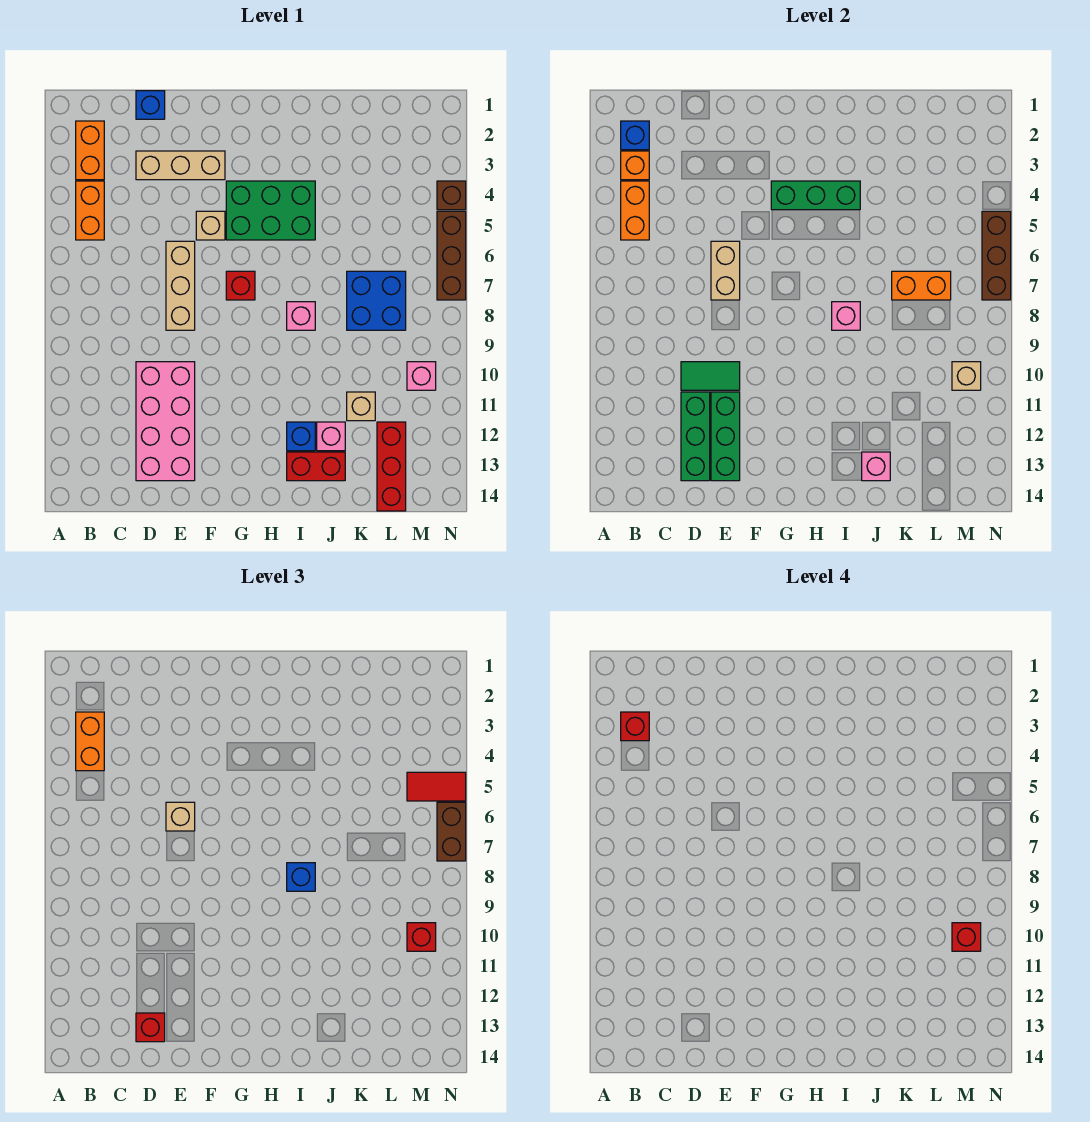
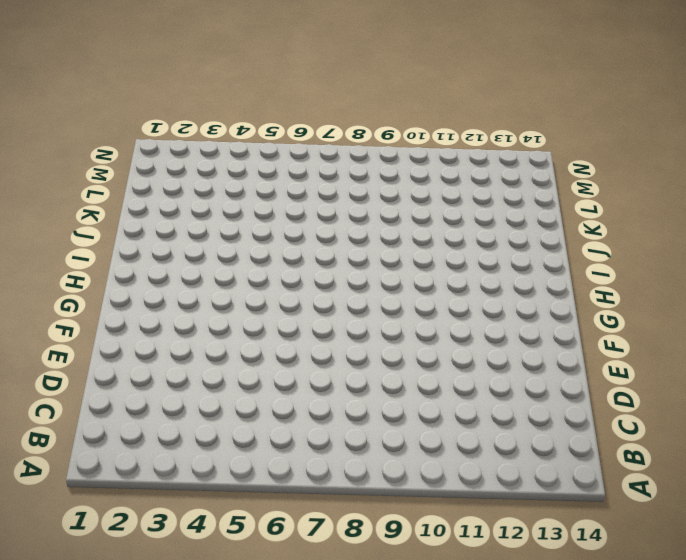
none -> orange 1x2 brick [76,121,104,180]
none -> orange 1x2 brick [76,181,104,240]
none -> blue 1x1 brick [136,91,165,119]
none -> tan 1x3 brick [136,151,225,180]

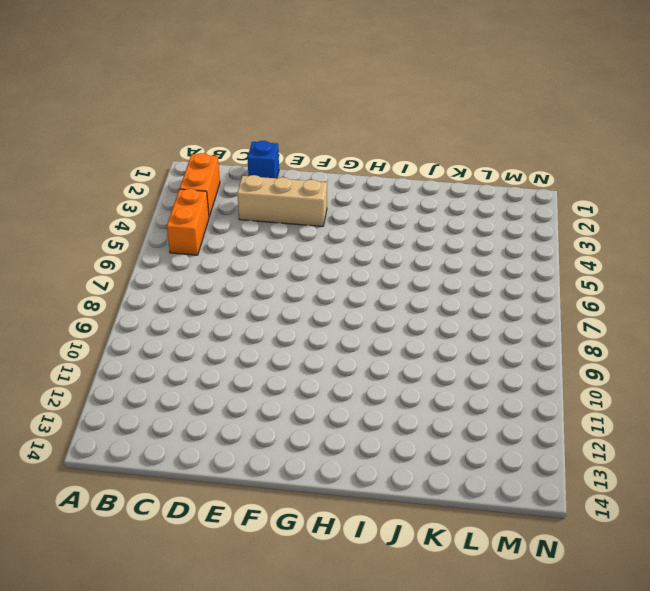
none -> pink 2x4 brick [136,362,195,481]
none -> tan 1x3 brick [166,241,195,330]
none -> tan 1x1 brick [196,211,225,240]
none -> green 2x3 brick [226,181,315,240]

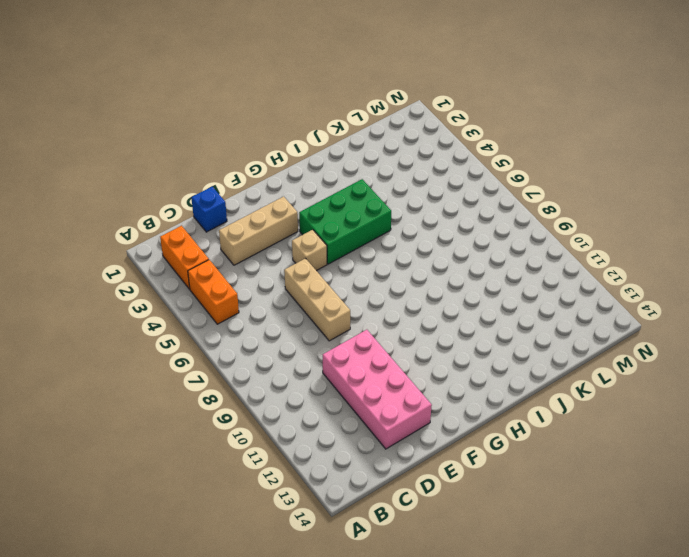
none -> red 1x1 brick [226,271,255,300]
none -> pink 1x1 brick [287,302,315,330]
none -> blue 1x1 brick [287,422,315,451]
none -> red 1x2 brick [287,452,345,481]

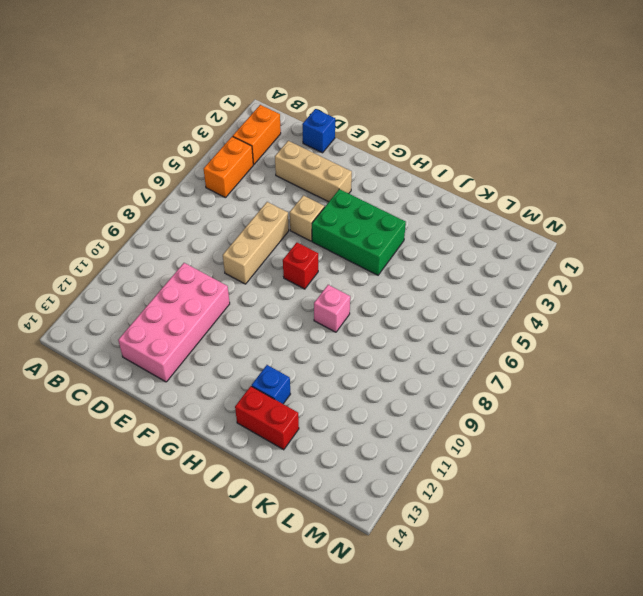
none -> pink 1x1 brick [317,422,345,451]
none -> blue 2x2 brick [347,271,406,330]
none -> tan 1x1 brick [347,392,375,421]
none -> red 1x3 brick [377,422,406,511]

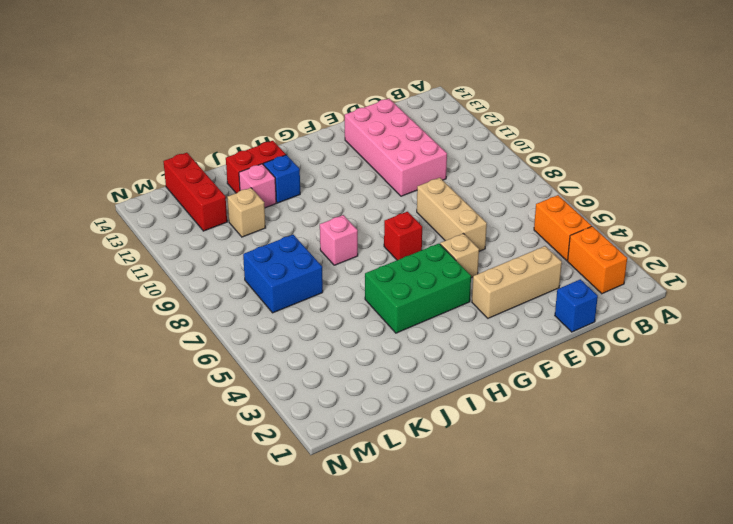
none -> pink 1x1 brick [407,362,436,390]
none -> brown 1x1 brick [437,181,466,210]
none -> brown 1x3 brick [437,211,466,300]
none -> blue 1x1 brick [621,121,649,150]

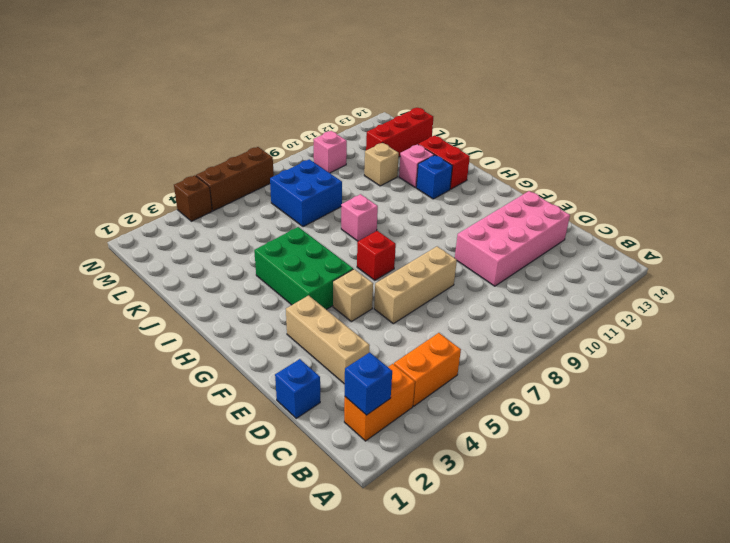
none -> orange 1x1 brick [621,151,649,180]
none -> orange 1x2 brick [621,181,649,240]
none -> green 1x2 tile [681,362,740,390]
none -> green 1x3 brick [681,392,710,481]

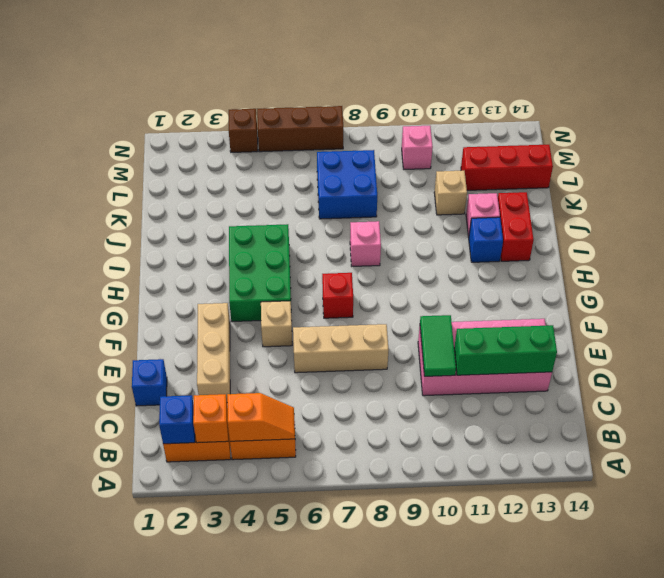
orange 1x2 slope [227,393,295,441] -> orange 1x2 brick [621,181,649,240]
none -> tan 1x2 brick [711,241,740,300]
none -> green 1x3 brick [711,392,740,481]
none -> green 1x3 brick [771,181,860,210]
none -> pink 1x1 brick [832,302,860,330]

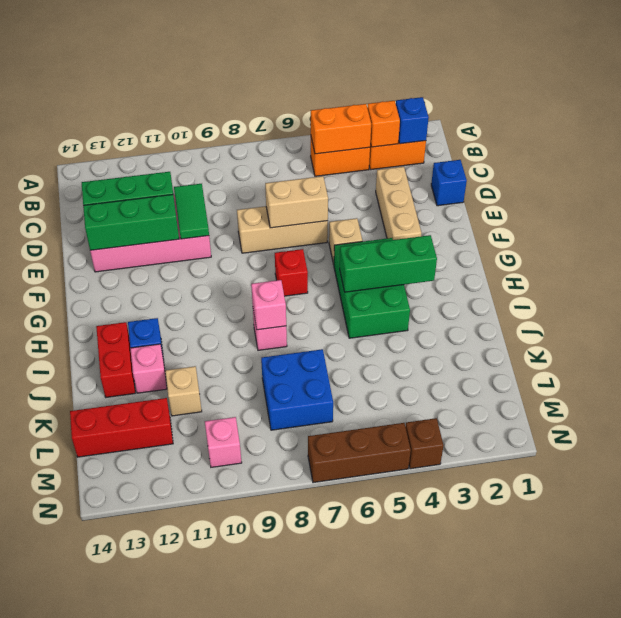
green 1x3 brick [340,235,437,292] -> green 1x3 brick turned to [771,181,860,210]
none -> pink 1x1 brick [862,452,890,481]
none -> orange 1x2 brick [892,271,951,300]
none -> tan 1x1 brick [952,362,981,390]
none -> brown 1x3 brick [982,211,1011,300]

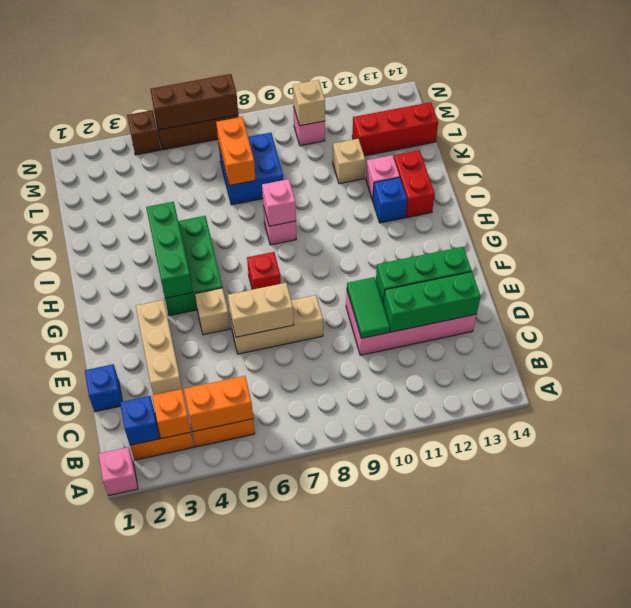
pink 1x1 brick [99,447,138,495] -> pink 1x1 brick moved to [862,452,890,481]
none -> orange 1x2 brick [76,712,104,771]
none -> red 1x1 brick [136,1013,165,1042]
none -> tan 1x1 brick [166,802,195,831]
none -> blue 1x1 brick [287,863,315,891]

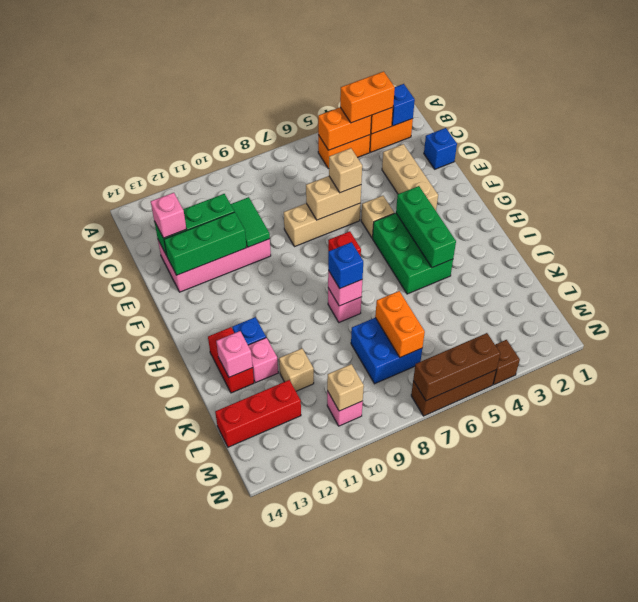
pink 1x1 brick [151,193,186,238] -> red 1x1 brick [136,1013,165,1042]
none -> red 1x2 tile [407,772,466,801]
none -> red 1x1 brick [407,923,436,951]
none -> brown 1x2 brick [437,802,466,861]
none -> red 1x1 brick [621,712,649,741]

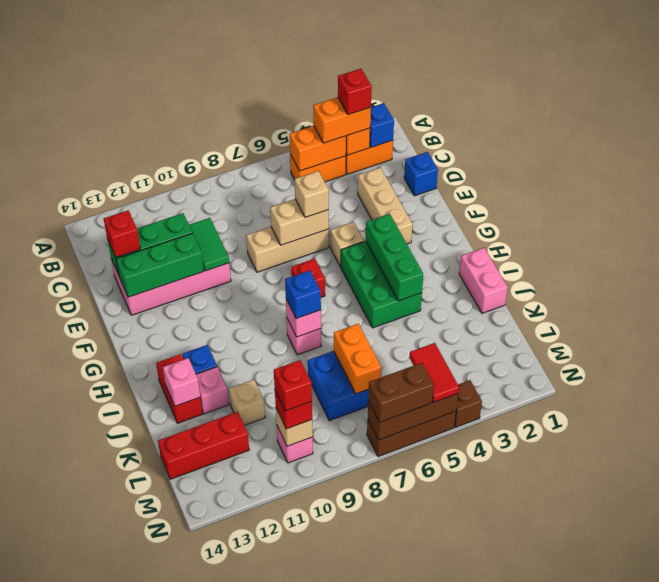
pink 1x2 brick [459,248,508,313] -> none

